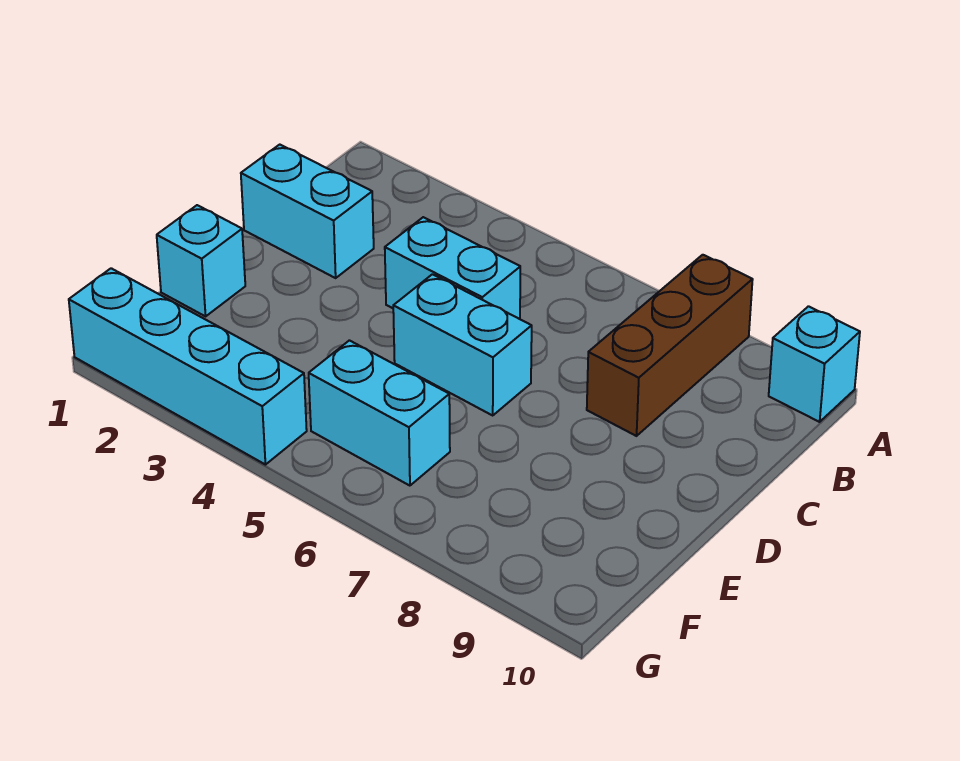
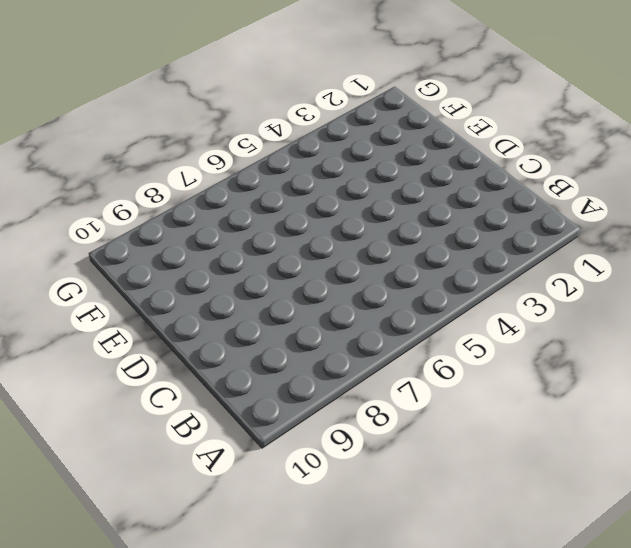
none -> brown 1x3 brick [587,255,753,436]
none -> cyan 1x1 brick [769,306,860,422]

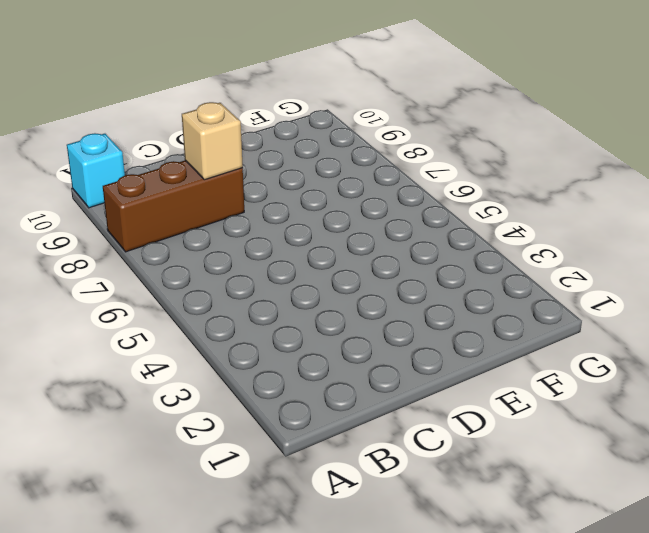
tan 1x1 brick [182,102,243,180] -> none
none -> cyan 1x2 brick [241,145,374,278]
none -> cyan 1x2 brick [385,217,520,319]

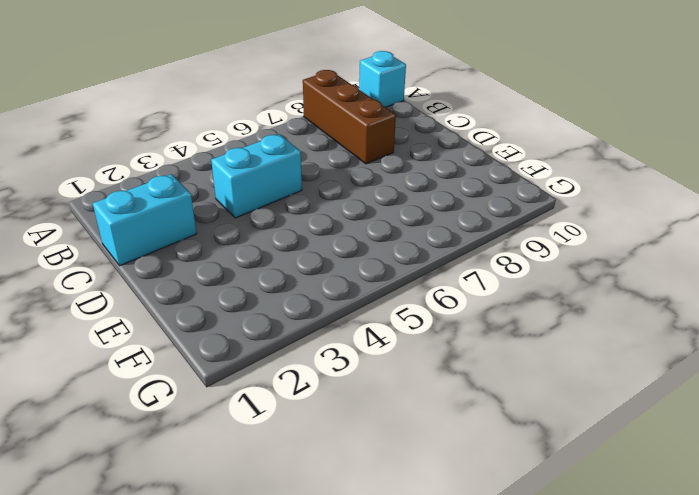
none -> cyan 1x2 brick [393,274,532,415]
none -> cyan 1x1 brick [157,205,245,316]

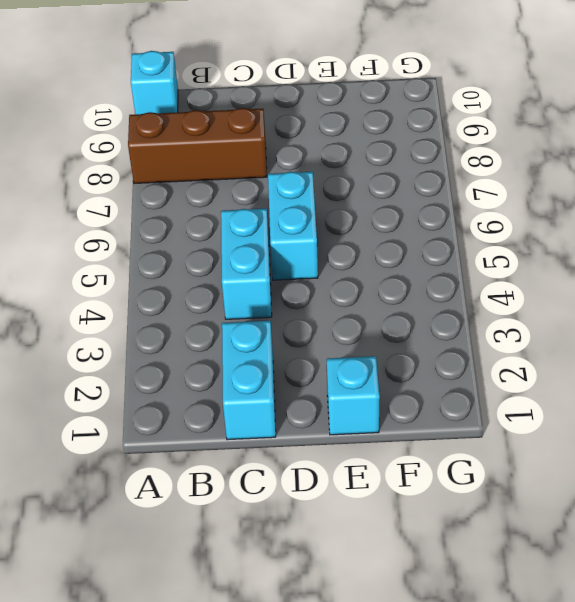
none -> cyan 1x2 brick [309,340,450,486]
none -> cyan 1x4 brick [69,268,307,465]

